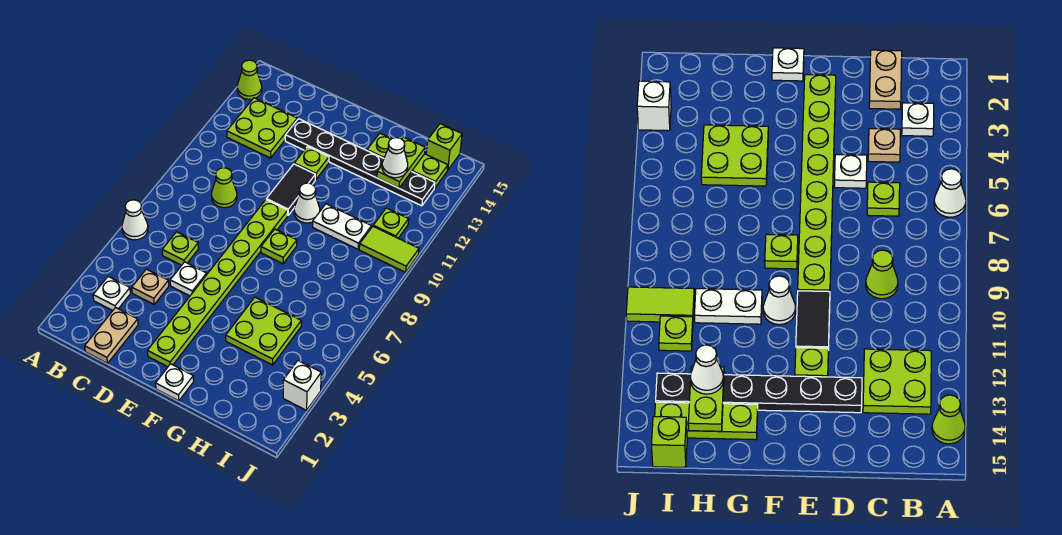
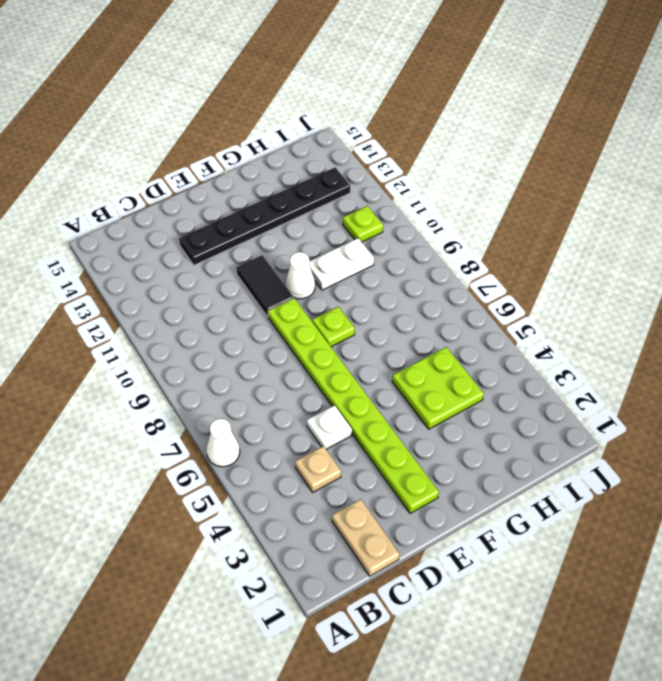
none -> lime 1x1 cone [237,60,262,99]
none -> white 1x1 plate [93,277,130,311]
none -> lime 2x2 plate [227,98,297,158]

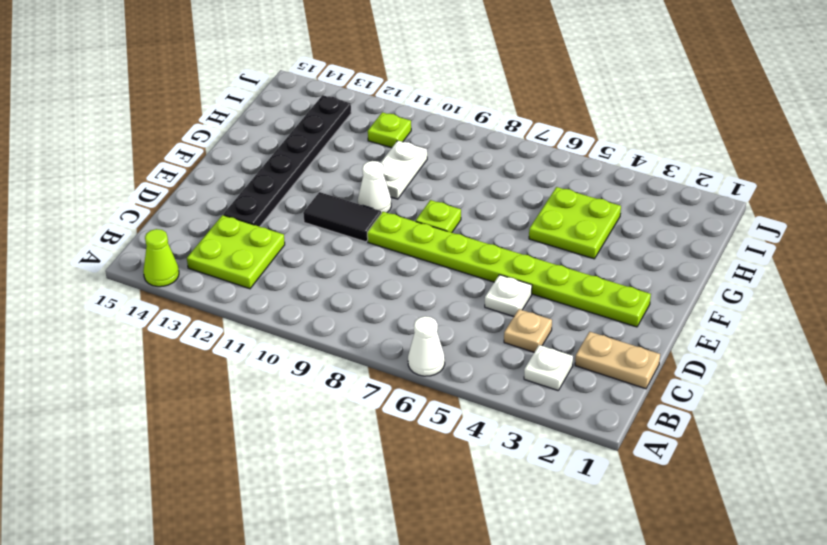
none -> lime 1x1 plate [162,232,199,265]
none -> lime 1x1 cone [212,168,237,208]
none -> lime 1x1 plate [294,147,329,180]

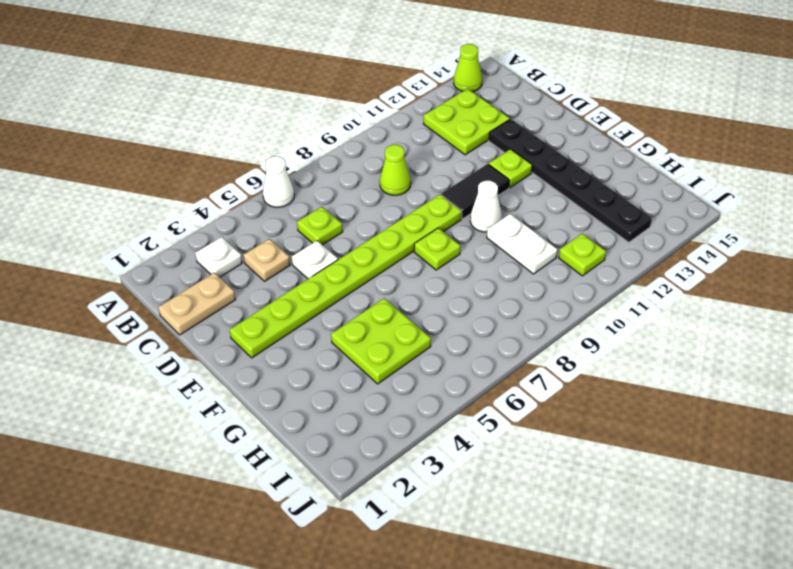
none -> white 1x1 plate [156,364,194,401]
none -> lime 1x3 plate [367,133,448,188]
none -> lime 1x2 tile [359,227,419,272]

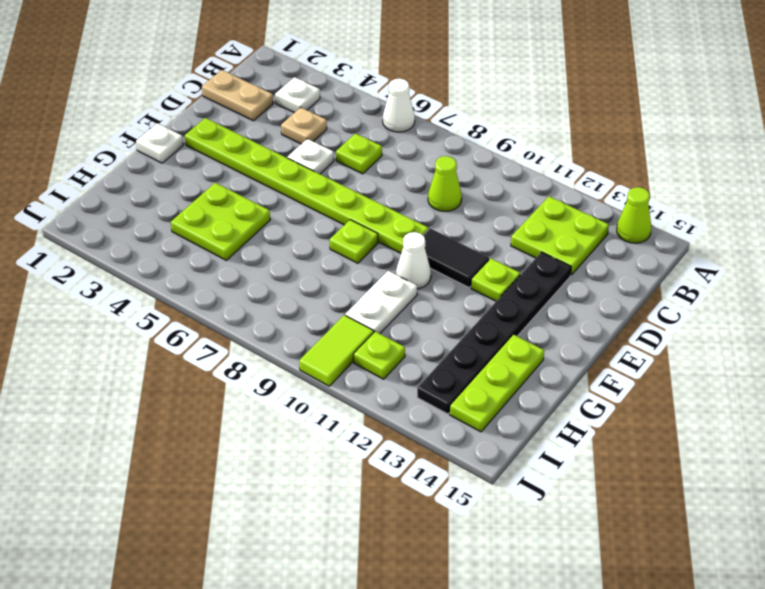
none -> lime 1x1 brick [426,124,462,170]
none -> white 1x1 brick [283,361,321,410]
none -> lime 1x2 plate [377,137,425,188]

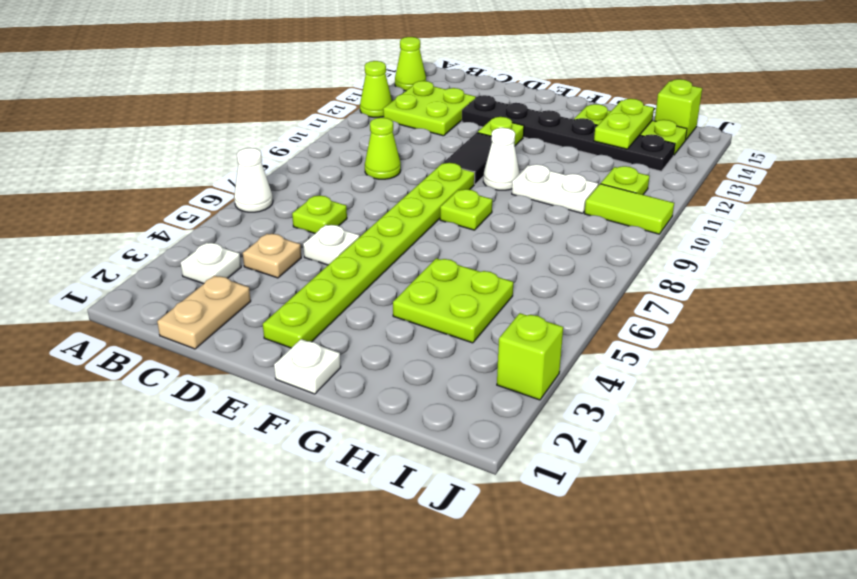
lime 1x1 cone [360,61,392,117] -> none
lime 1x1 brick [497,313,563,400] -> white 1x1 brick [283,361,321,410]
none -> white 1x1 cone [382,138,408,178]

